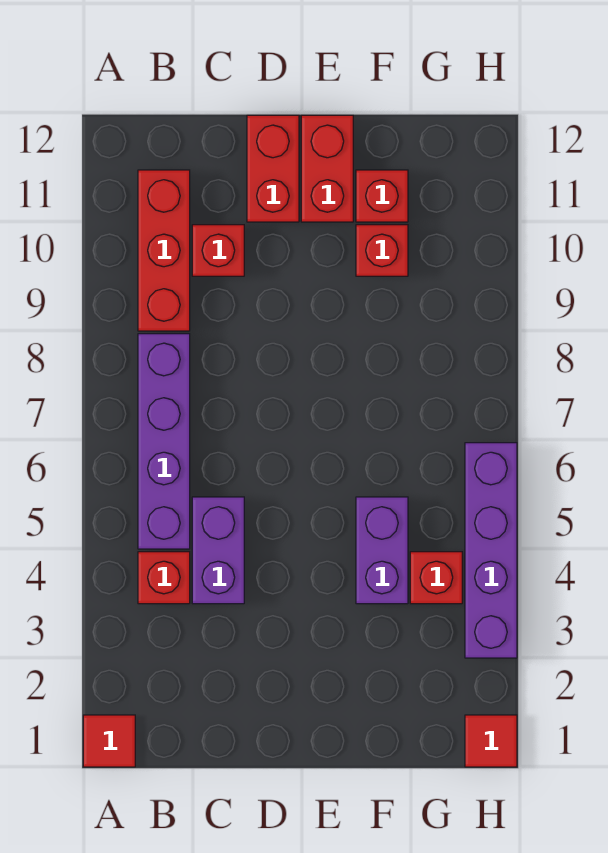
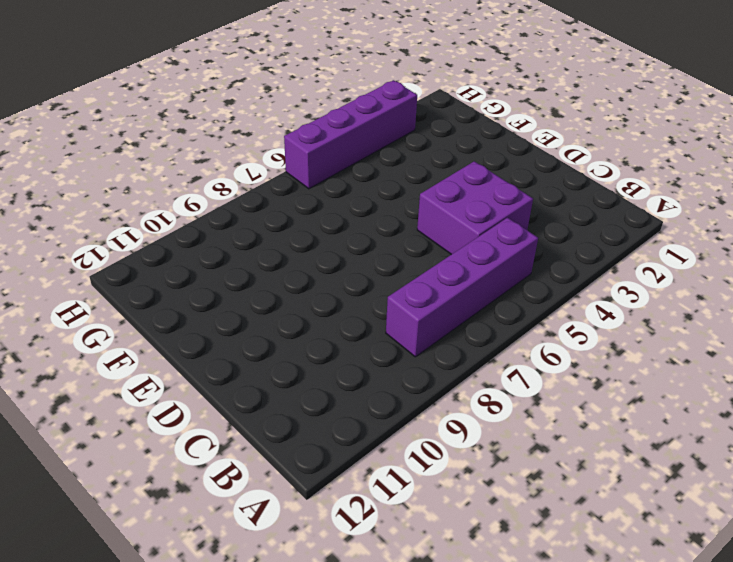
purple 2x2 brick [417,161,533,255] -> purple 1x2 brick [192,497,244,604]
none -> red 1x1 tile [83,715,135,767]
none -> red 1x1 brick [138,552,190,604]
none -> red 1x3 brick [138,170,190,331]

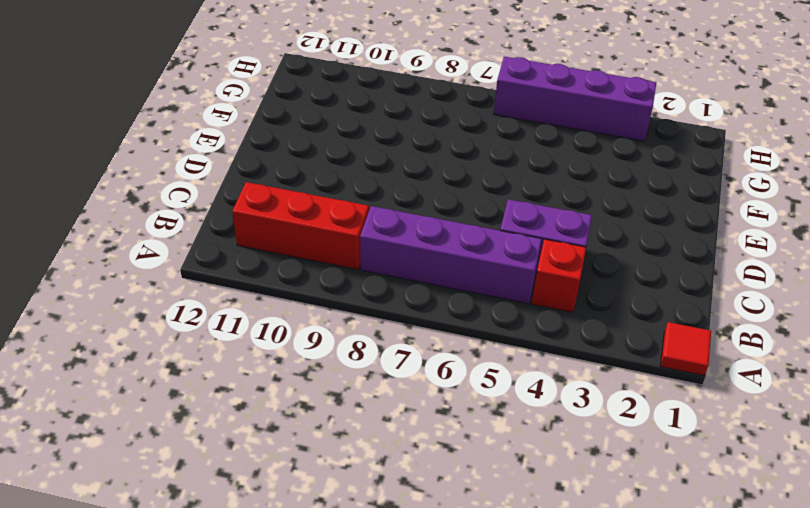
none -> red 1x1 brick [192,225,244,276]
none -> red 1x2 brick [247,115,299,222]
none -> red 1x2 brick [301,115,353,222]

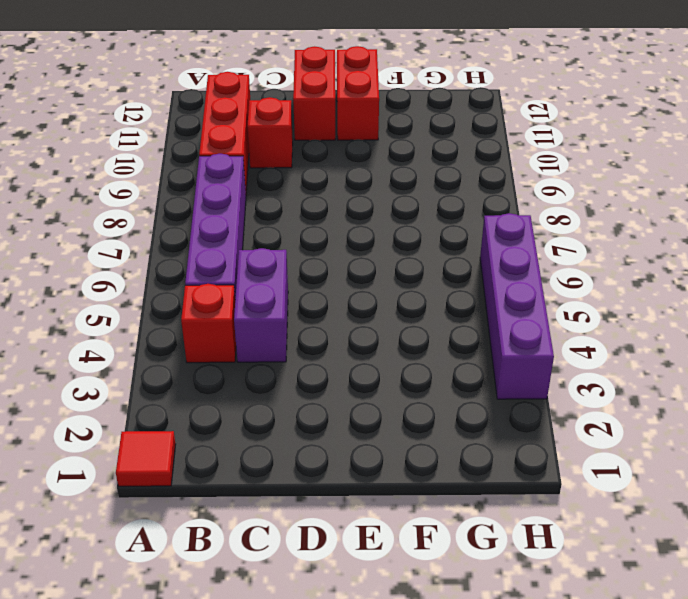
none -> purple 1x2 brick [356,497,408,604]
none -> red 1x1 brick [356,225,408,276]
none -> red 1x1 brick [356,170,408,222]

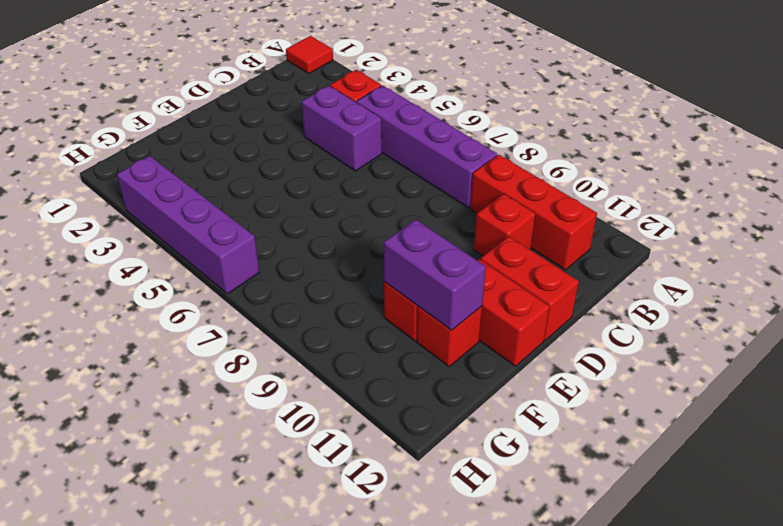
purple 1x2 brick [384,220,486,331] -> purple 1x2 brick moved to [356,497,408,604]
none -> red 1x1 brick [410,552,462,604]
none -> red 1x1 tile [465,715,517,767]

